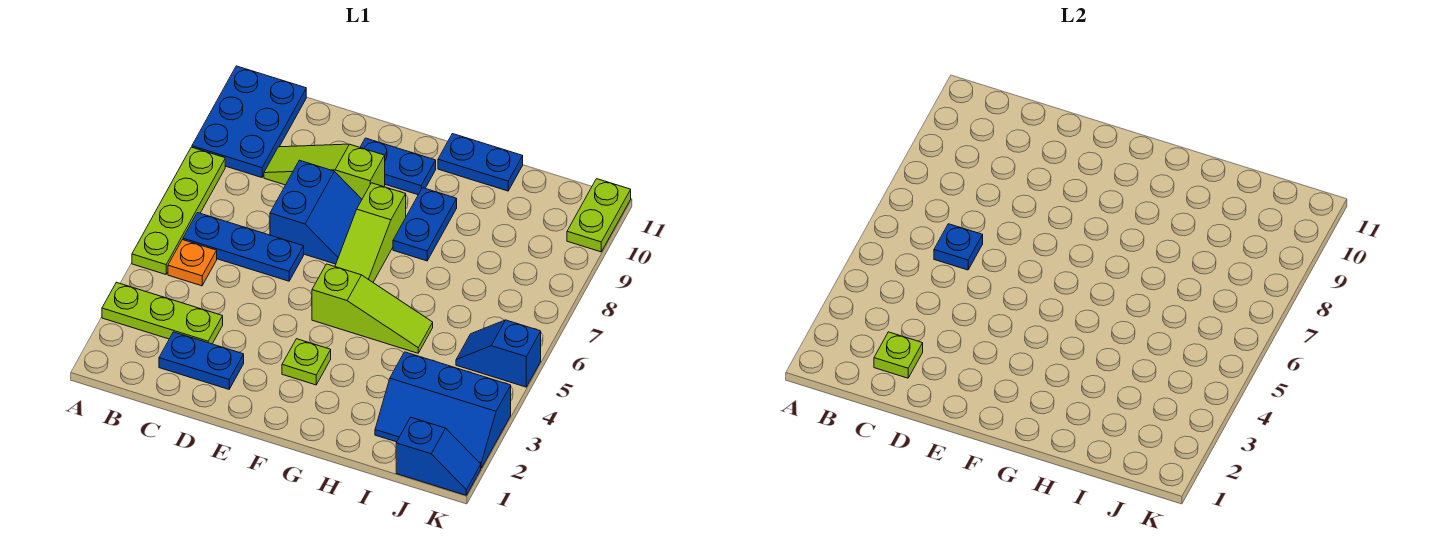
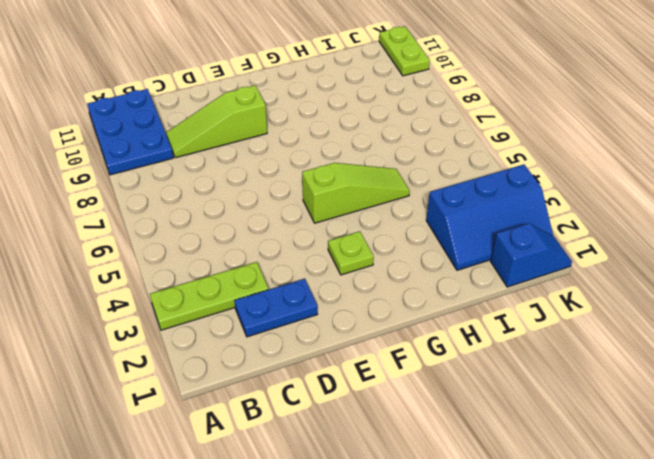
none -> lime 1x4 plate [132,147,225,274]
none -> orange 1x1 plate [168,240,217,286]
none -> blue 1x3 plate [183,213,304,281]

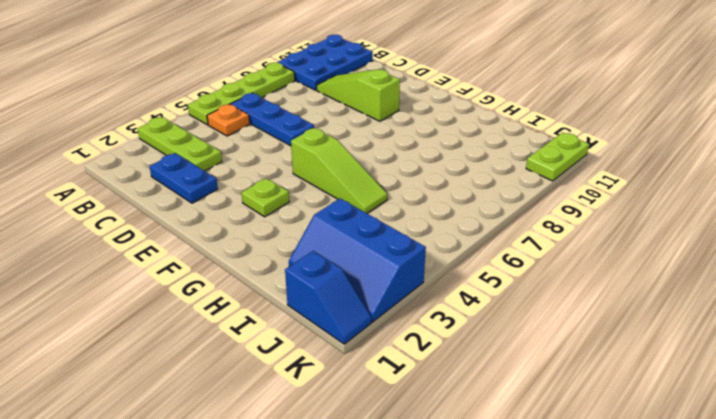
none -> blue 2x2 slope [270,160,362,264]
none -> blue 1x2 plate [360,138,436,195]
none -> lime 1x3 slope [335,183,406,282]

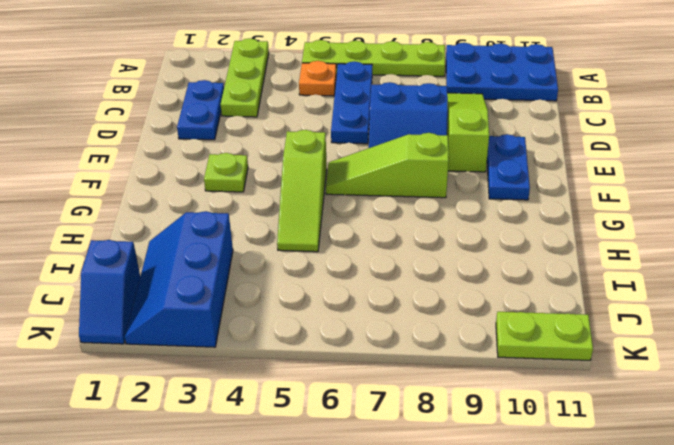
none -> blue 1x2 plate [393,188,457,261]
none -> blue 1x2 plate [438,134,523,191]
none -> blue 1x2 slope [456,320,541,387]

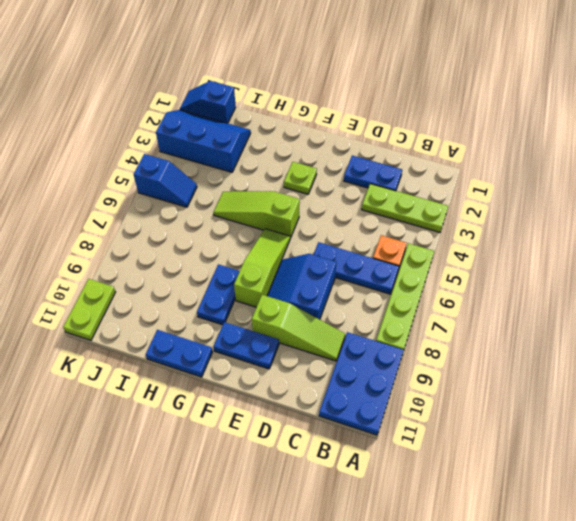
none -> lime 1x1 plate [874,332,923,378]
none -> blue 1x1 plate [934,224,983,270]

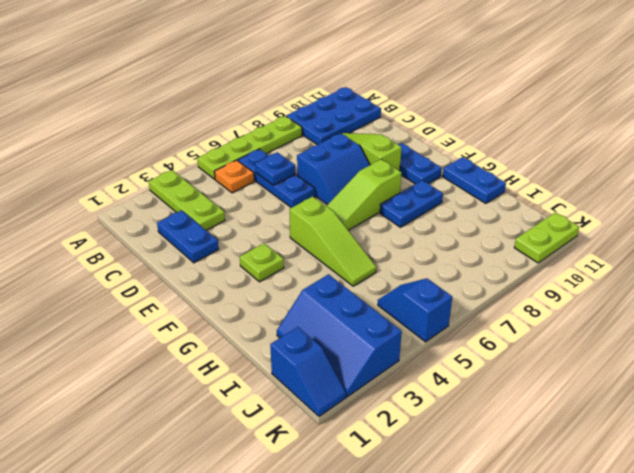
none -> lime 1x1 plate [874,332,923,378]

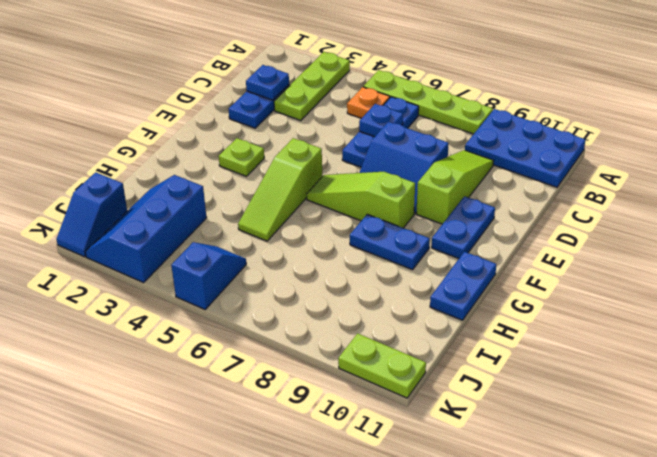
blue 1x1 plate [246,65,289,100] -> lime 1x1 plate [874,332,923,378]

